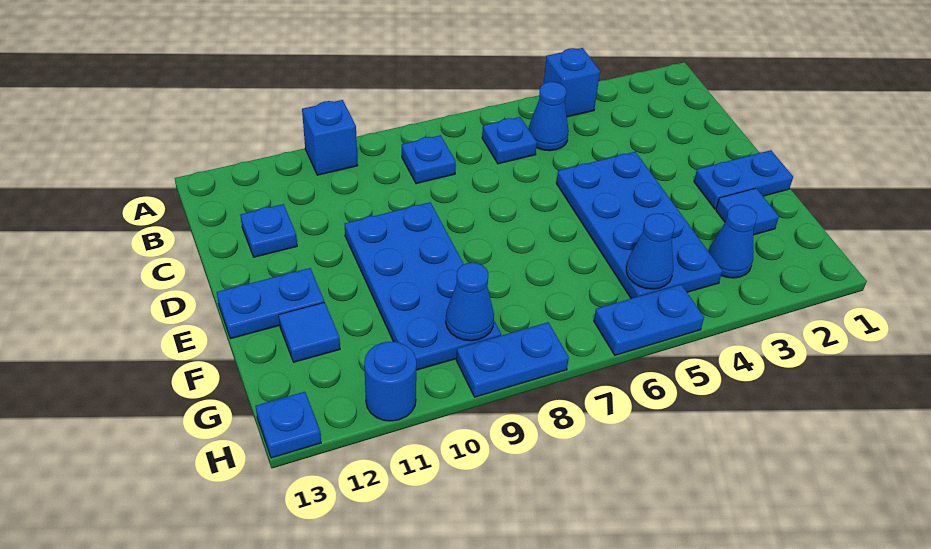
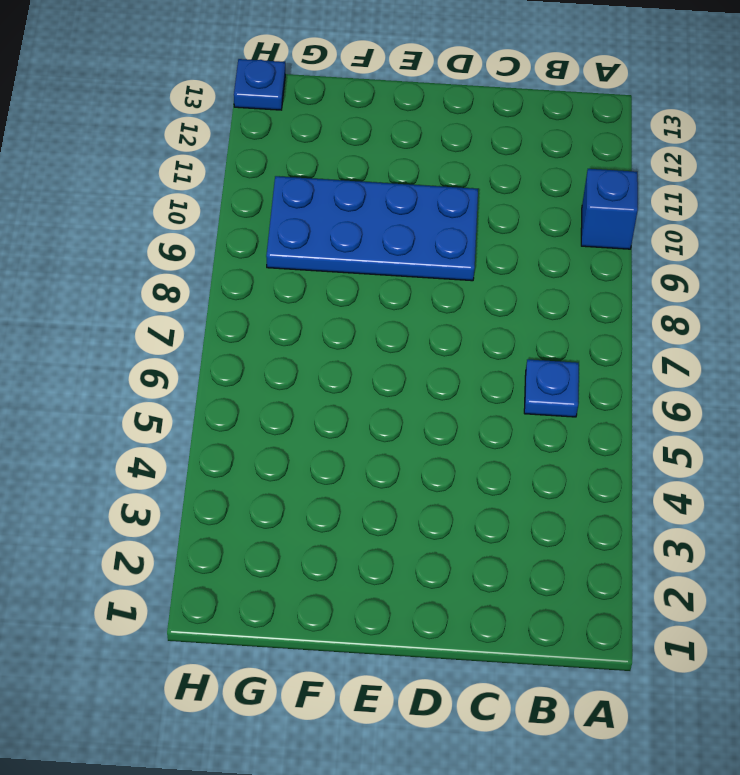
none -> blue 1x1 brick [544,48,600,117]
none -> blue 1x1 cone [528,82,569,151]
none -> blue 1x1 plate [402,135,456,184]

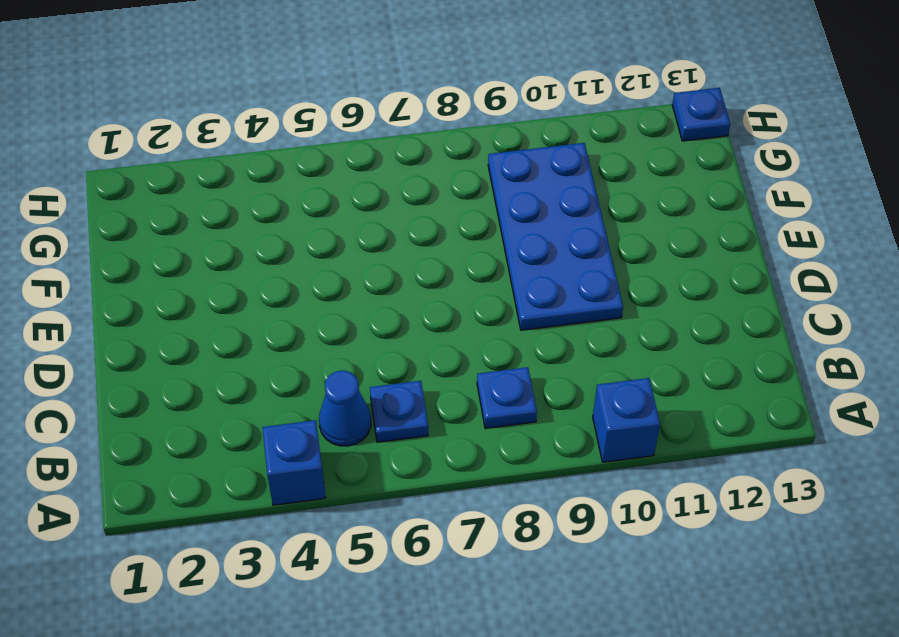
none -> blue 1x1 plate [240,204,297,257]
none -> blue 2x4 plate [556,152,722,299]
none -> blue 1x2 plate [694,150,793,209]

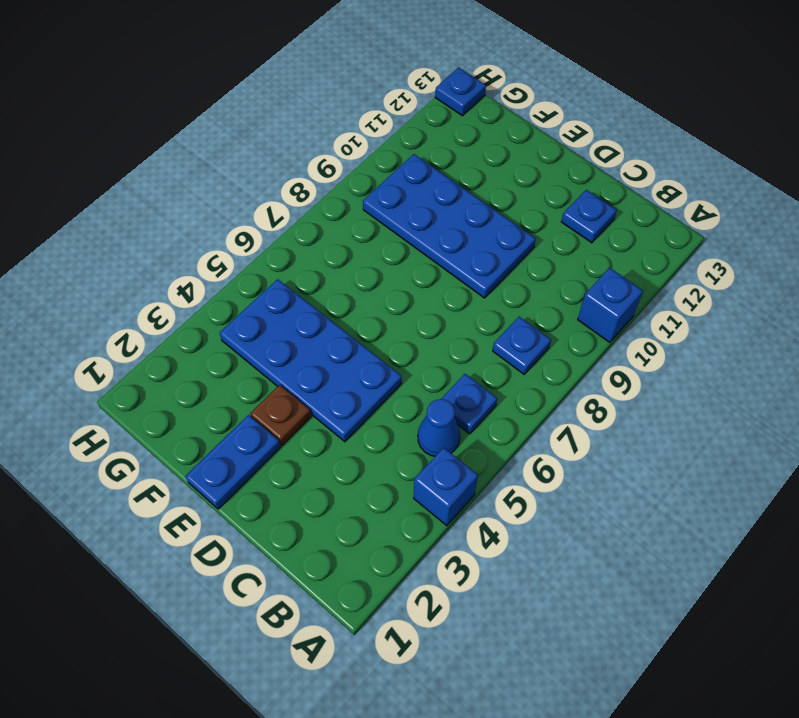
brown 1x1 plate [250,385,311,445] -> none
none -> blue 1x2 plate [217,268,324,339]
none -> blue 1x1 tile [716,188,779,235]
none -> blue 1x1 tile [279,302,340,362]

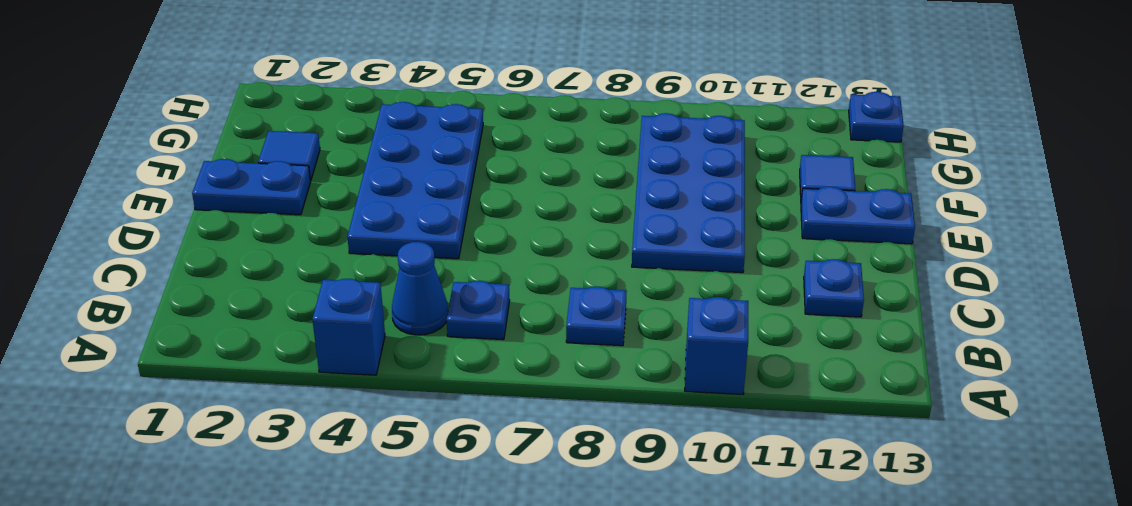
none -> blue 1x1 cone [709,205,757,278]
none -> blue 1x2 plate [594,285,704,355]
none -> blue 1x2 plate [456,322,569,397]

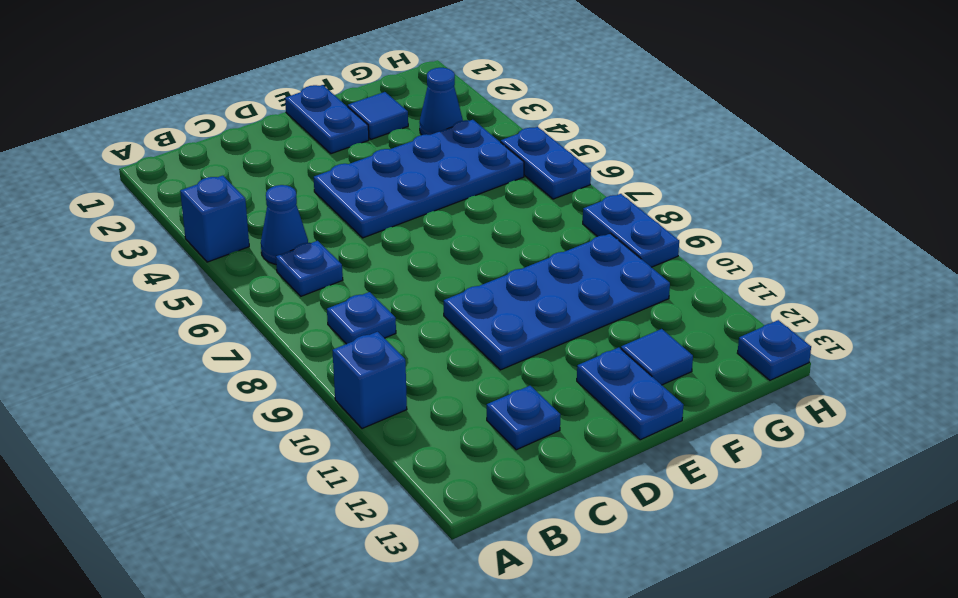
none -> blue 1x1 round brick [364,342,416,421]
none -> blue 1x1 cone [626,213,675,289]
none -> blue 1x1 cone [446,263,494,341]

